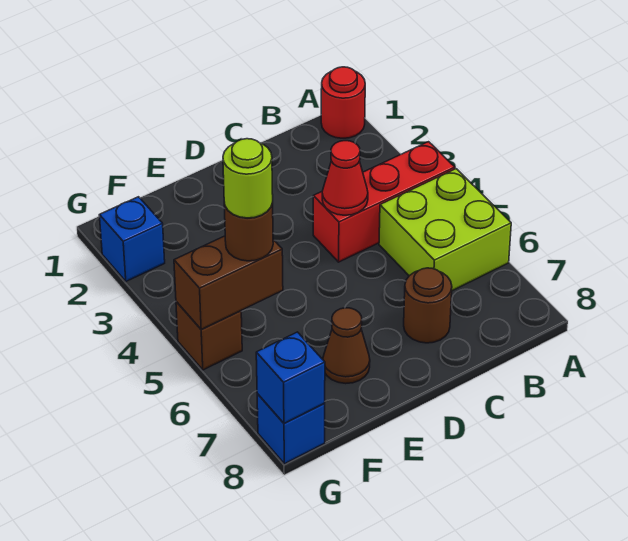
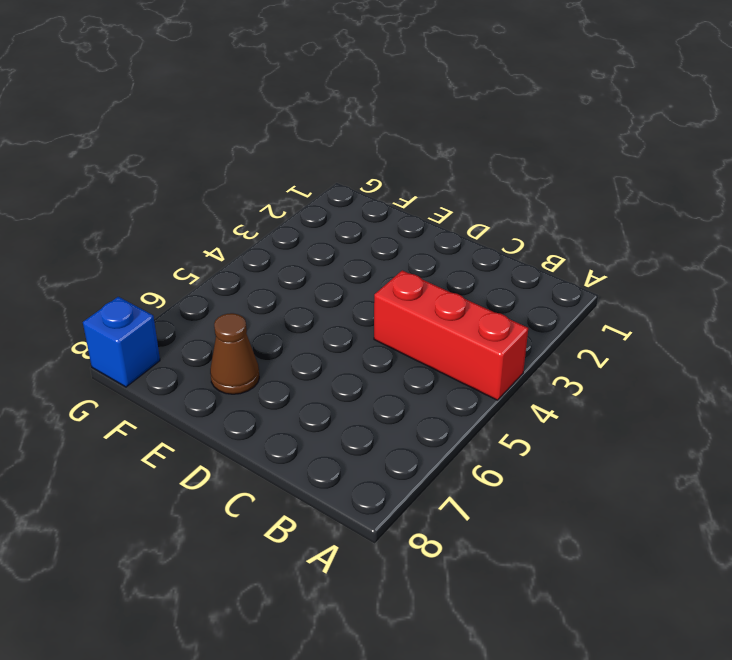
none -> red 1x1 round brick [321,67,365,138]
none -> lime 2x2 brick [379,169,511,291]
none -> brown 1x1 round brick [404,268,452,343]

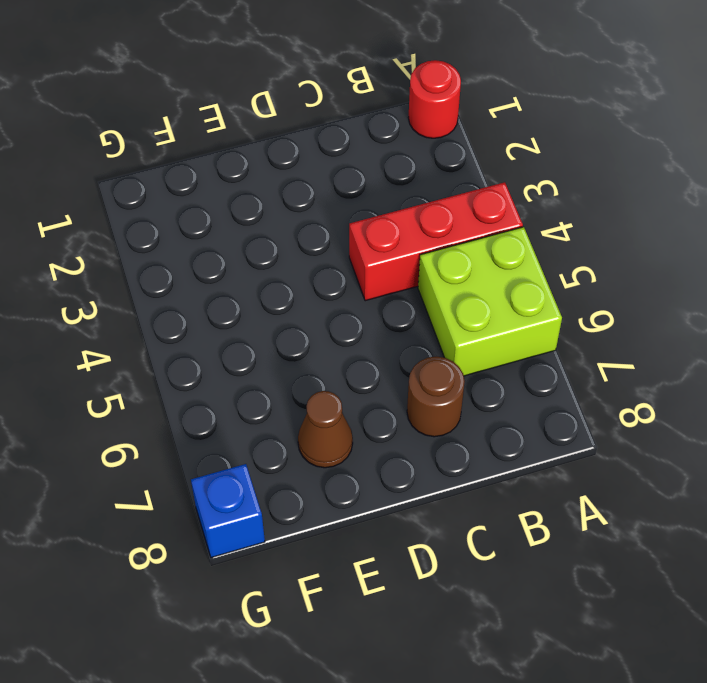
none -> blue 1x1 brick [99,197,165,281]
none -> brown 1x1 brick [176,302,242,370]
none -> red 1x1 cone [322,141,368,215]

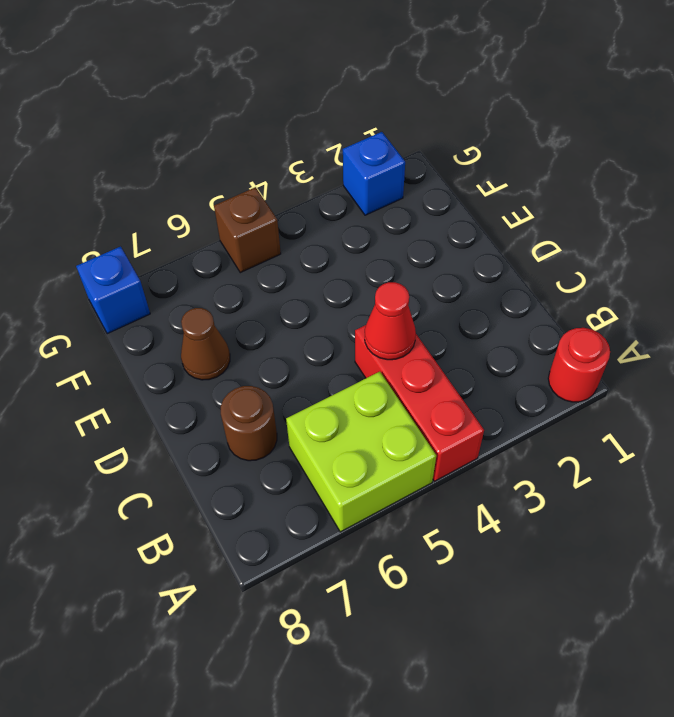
none -> brown 1x2 brick [174,236,283,330]
none -> blue 1x1 brick [256,332,325,424]
none -> brown 1x1 round brick [224,203,273,261]

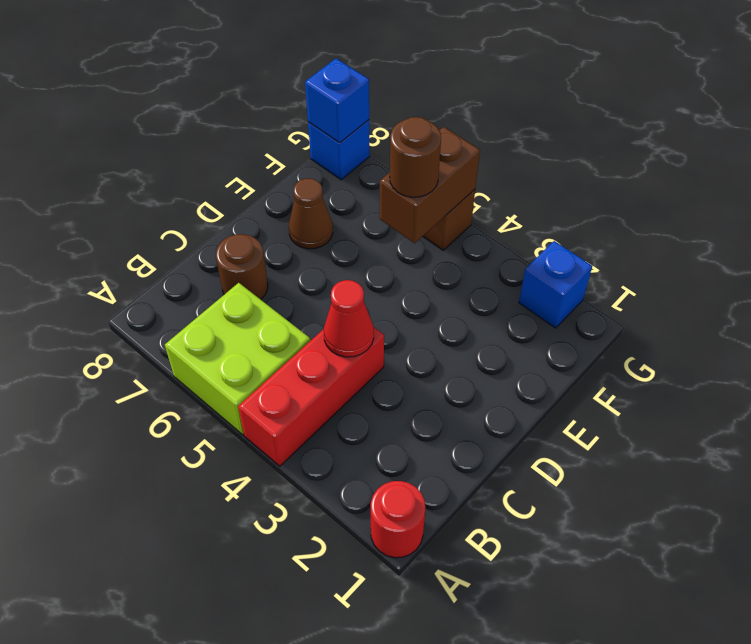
none -> lime 1x1 round brick [223,139,273,218]

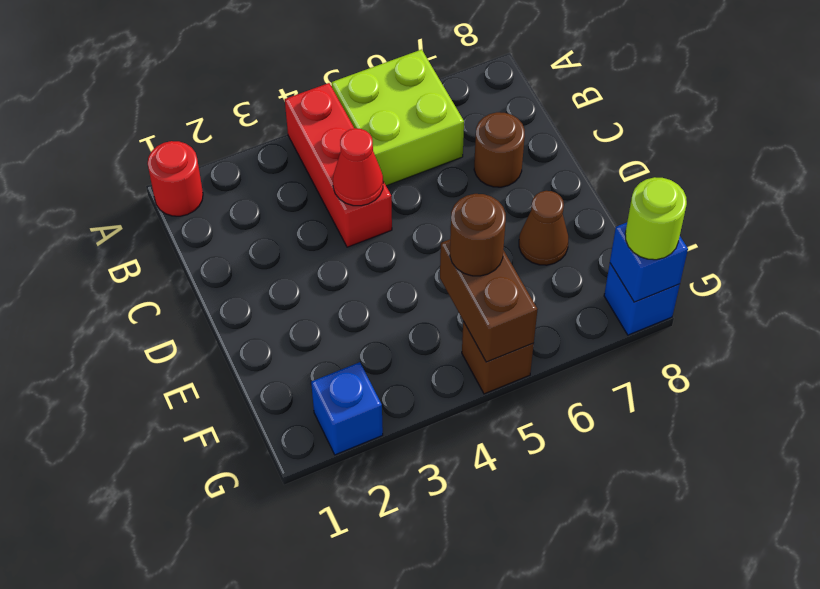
lime 1x1 round brick [625,177,687,260] -> lime 1x1 round brick moved to [223,139,273,218]

